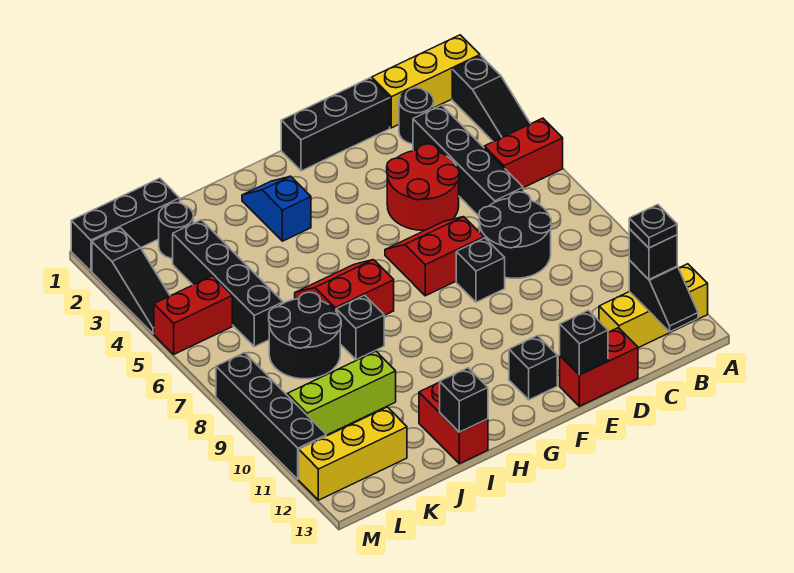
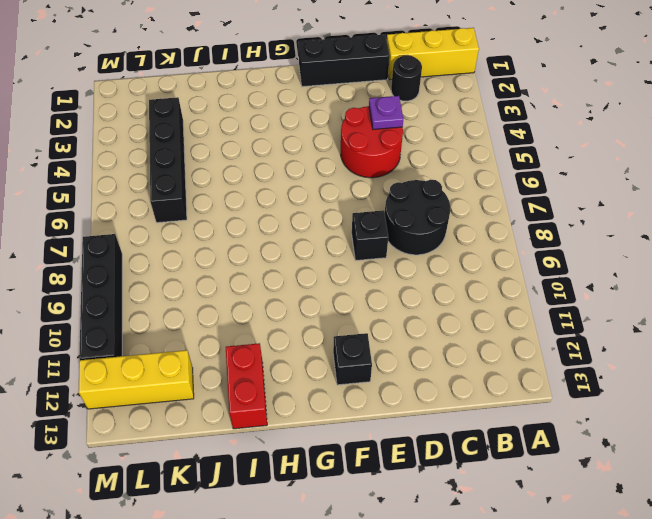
purple 1x1 plate [369,96,403,129] -> none
none -> black 1x3 slope [452,56,530,142]
none -> red 1x2 brick [484,118,563,188]
none -> yellow 1x3 brick [599,264,708,348]
none -> black 1x4 brick [413,105,523,216]

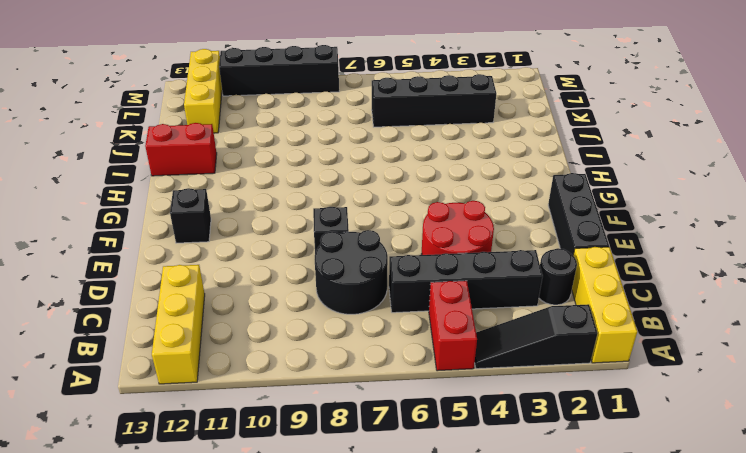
none -> red 1x2 brick [560,328,638,406]
none -> red 2x2 slope [385,217,484,296]
none -> blue 1x2 slope [242,176,311,241]
none -> red 2x2 slope [295,260,394,315]

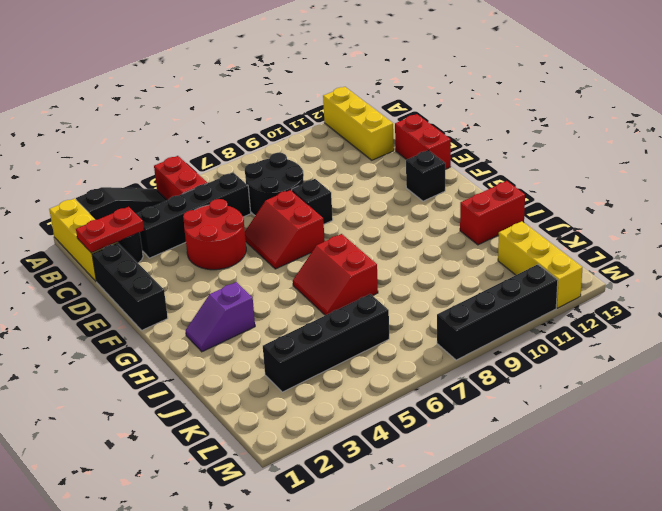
red 1x2 plate [76,207,144,253] -> none
purple 1x2 slope [186,282,255,352] -> blue 1x2 slope [242,176,311,241]
none -> black 1x1 brick [336,295,384,360]
none -> black 2x2 round brick [269,292,341,379]
none -> lime 1x3 brick [287,351,396,435]
none -> black 1x3 brick [71,178,180,271]

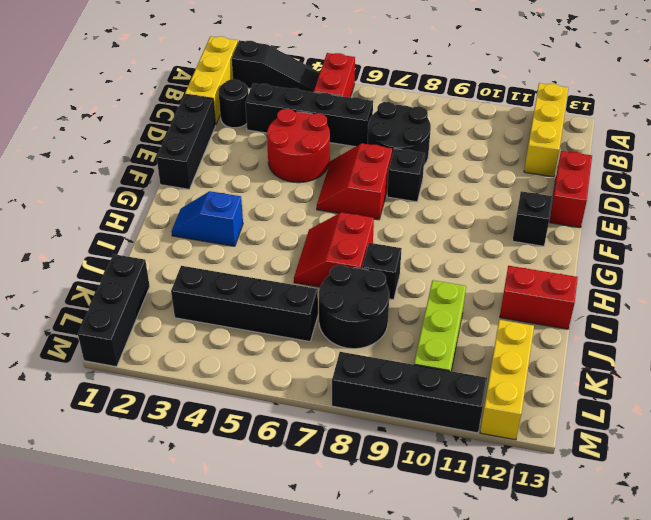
none -> black 1x1 round brick [159,203,193,259]
none -> red 1x2 brick [154,276,232,354]
none -> black 1x3 slope [92,228,170,334]
none -> black 1x2 slope [629,260,698,332]

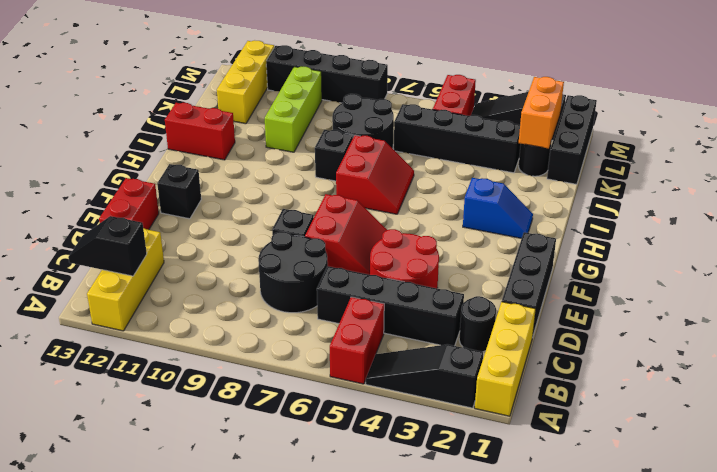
orange 1x2 brick [519,77,564,148] -> none
none -> black 1x1 brick [560,310,608,375]
none -> black 1x1 brick [439,368,488,432]
none -> black 1x1 brick [629,229,677,279]
none -> black 1x1 plate [629,205,677,248]

